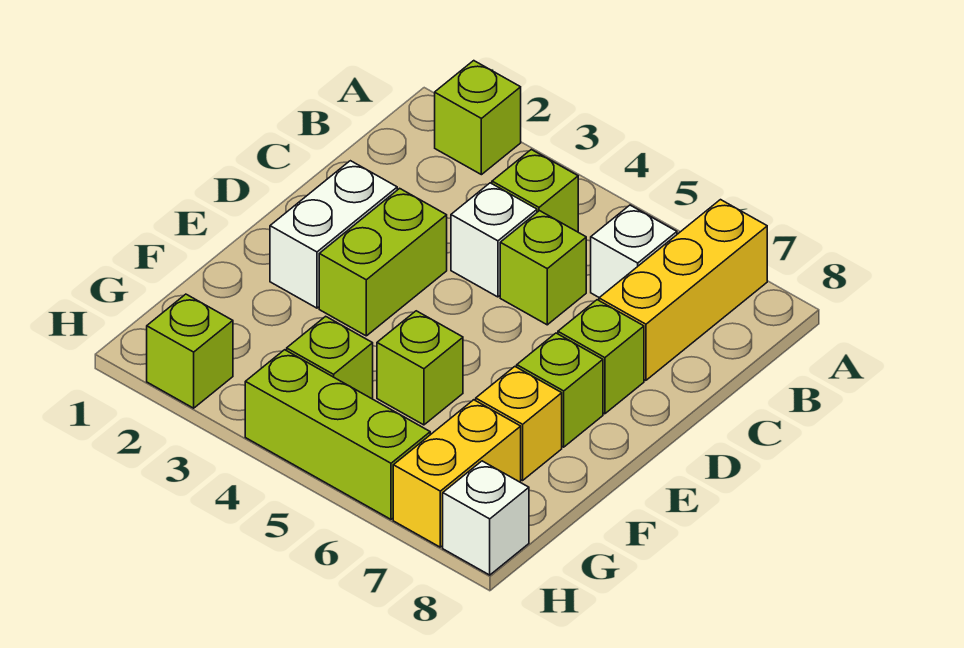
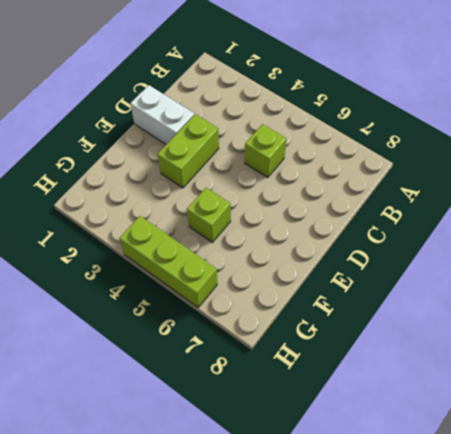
white 1x2 brick [130,85,194,144] -> white 1x2 brick turned to [270,161,397,308]
none -> lime 1x1 brick [435,61,521,175]
none -> yellow 1x3 brick [599,200,767,380]
none -> lime 1x1 brick [492,150,578,232]

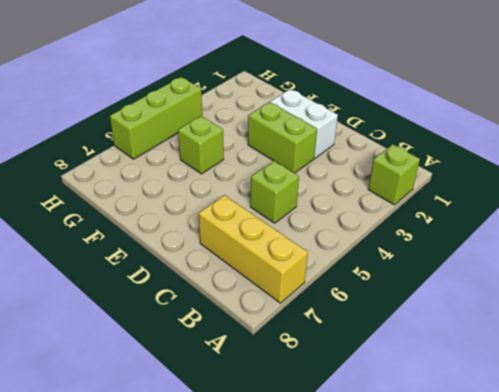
none -> lime 1x1 brick [492,150,578,232]
none -> white 1x1 brick [591,205,677,298]
none -> white 1x1 brick [451,183,537,297]

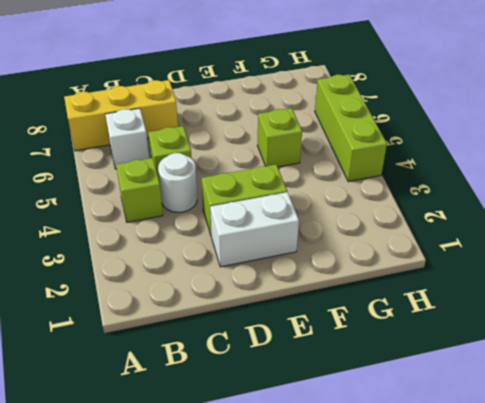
white 1x1 round brick [158,153,197,212] -> white 1x1 brick [451,183,537,297]
none -> lime 1x1 brick [435,61,521,175]
none -> lime 1x1 brick [558,300,644,414]
none -> lime 1x1 brick [517,333,603,447]

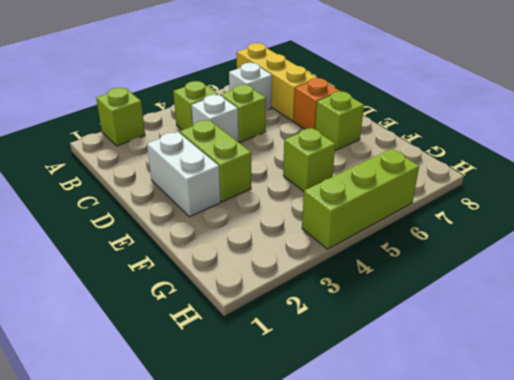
orange 1x1 brick [294,78,340,129] -> lime 1x1 brick [558,300,644,414]
none -> yellow 1x1 brick [476,367,562,480]
none -> lime 1x1 brick [287,316,373,399]
none -> yellow 1x2 brick [393,400,521,547]

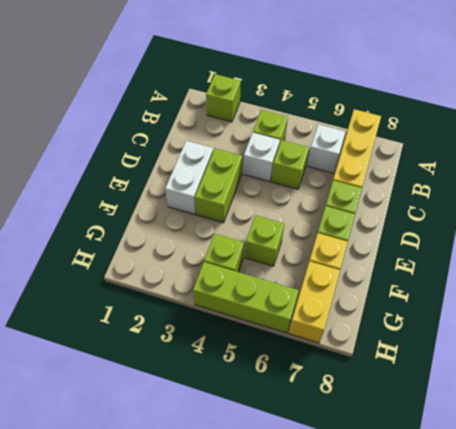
none -> lime 1x1 brick [147,294,233,408]
none -> white 1x1 brick [443,461,529,575]

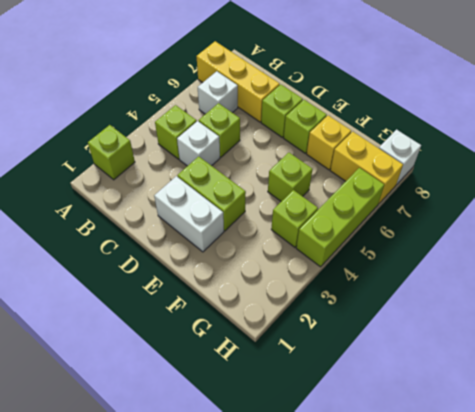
none -> lime 1x1 brick [147,294,233,408]

